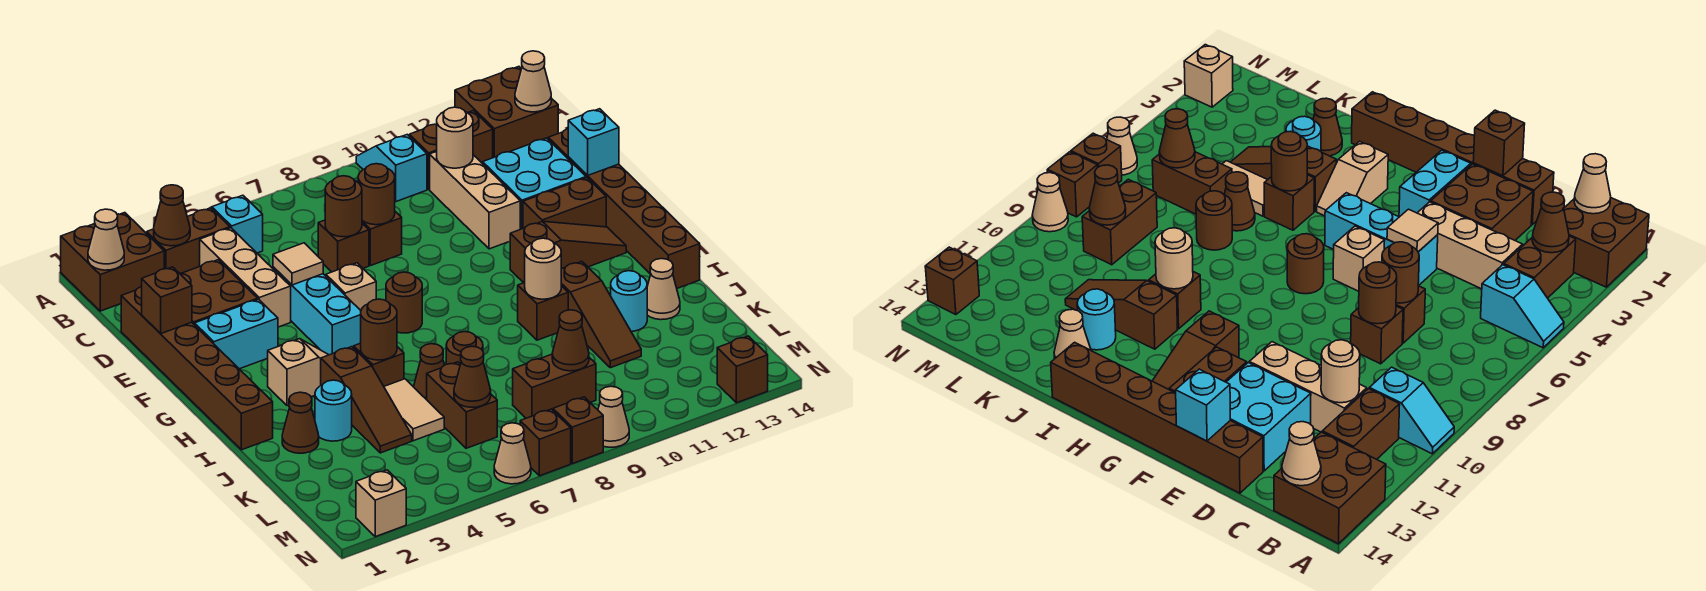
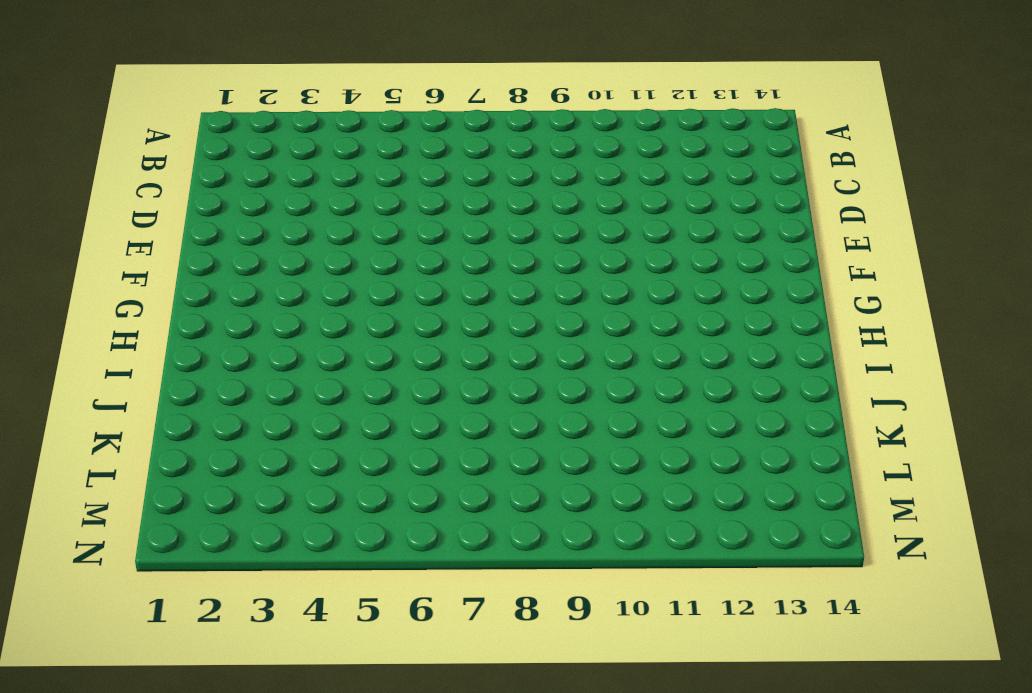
none -> brown 2x2 brick [61,213,164,311]
none -> cyan 1x2 slope [210,195,263,253]
none -> cyan 1x2 slope [356,135,427,202]
none -> brown 2x2 brick [455,67,558,158]

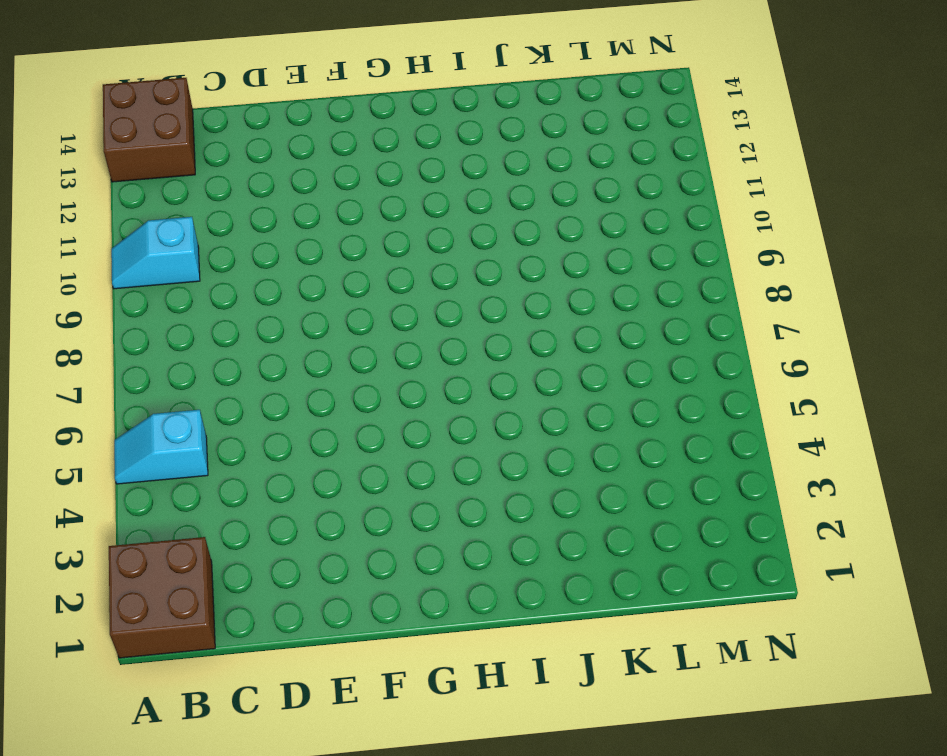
none -> brown 1x2 brick [147,208,230,274]
none -> brown 1x2 brick [409,111,493,189]
none -> tan 1x3 brick [200,228,291,327]
none -> tan 1x3 brick [430,151,520,249]

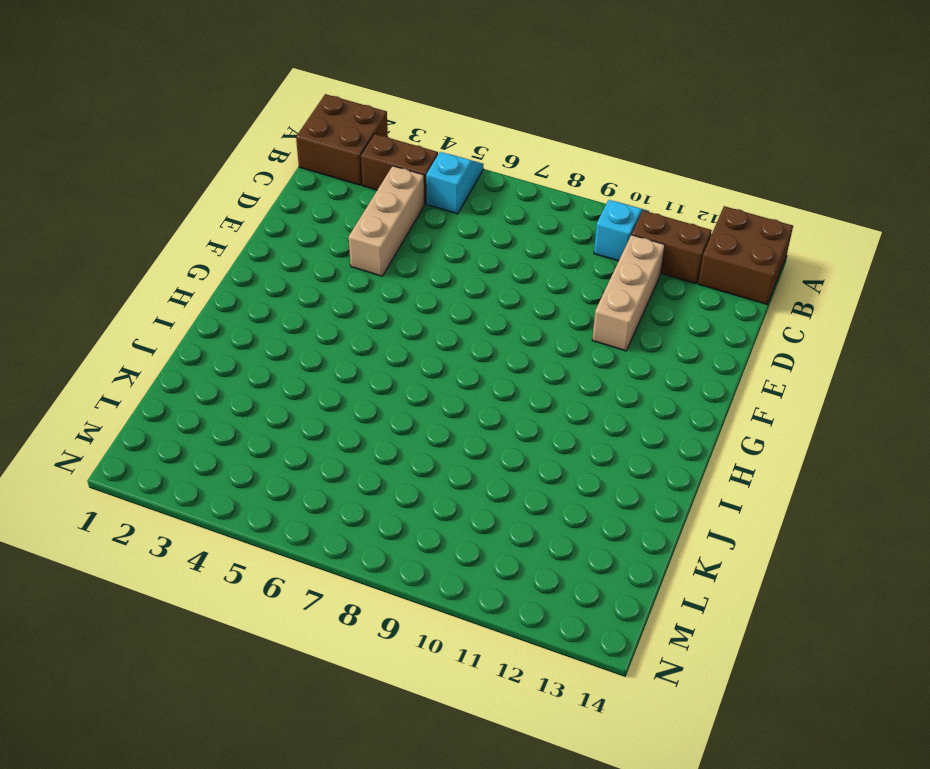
none -> brown 1x6 brick [121,287,273,450]
none -> brown 2x2 brick [181,260,258,325]
none -> brown 1x1 brick [318,220,369,272]
none -> brown 1x1 brick [362,212,402,266]

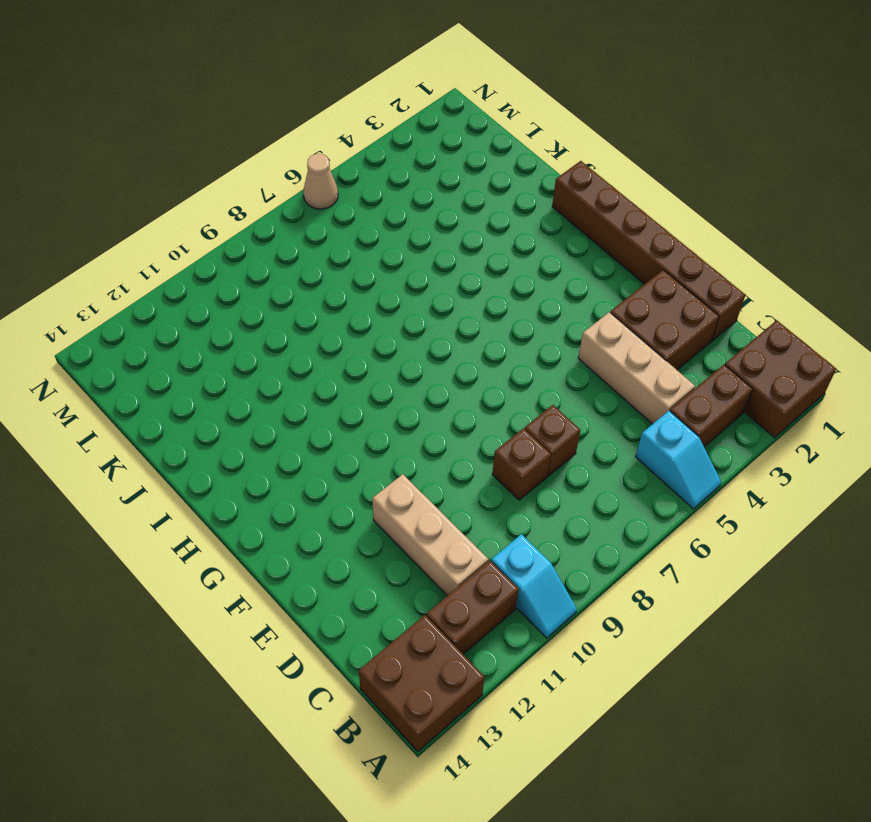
none -> cyan 2x2 brick [483,138,586,229]
none -> brown 1x6 brick [548,129,700,288]
none -> cyan 1x3 brick [273,267,361,355]
none -> cyan 1x2 brick [195,299,278,369]

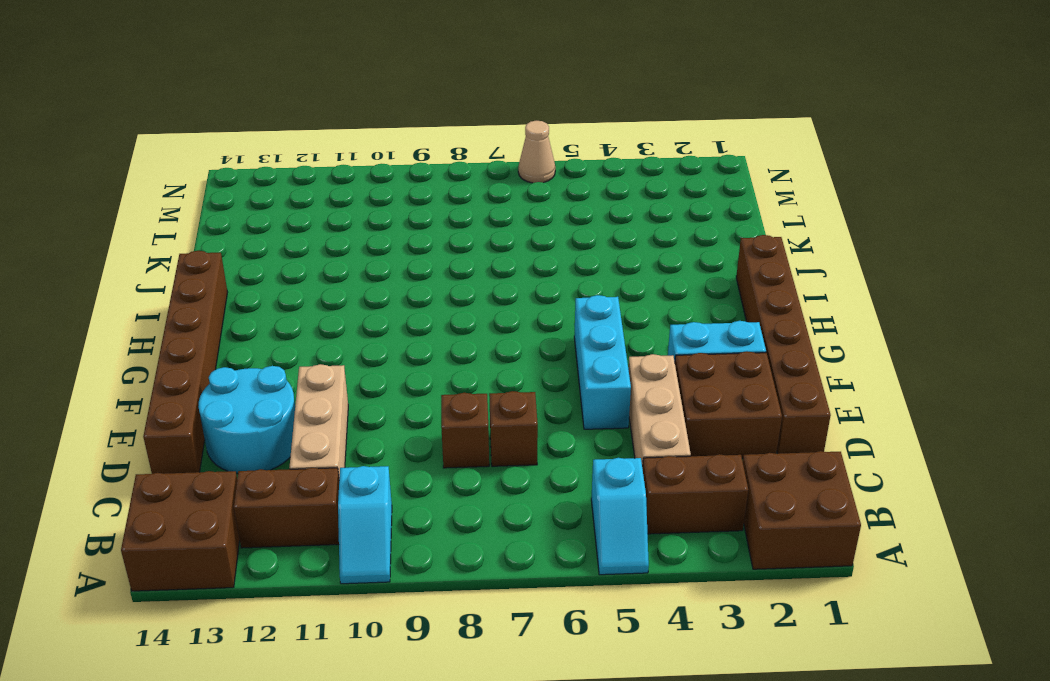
cyan 2x2 round brick [198,366,295,474] -> cyan 2x2 brick [483,138,586,229]
none -> tan 1x1 brick [326,263,376,310]
none -> brown 1x2 brick [523,178,606,228]
none -> brown 1x1 round brick [386,272,422,333]
none -> brown 1x3 slope [510,221,626,283]

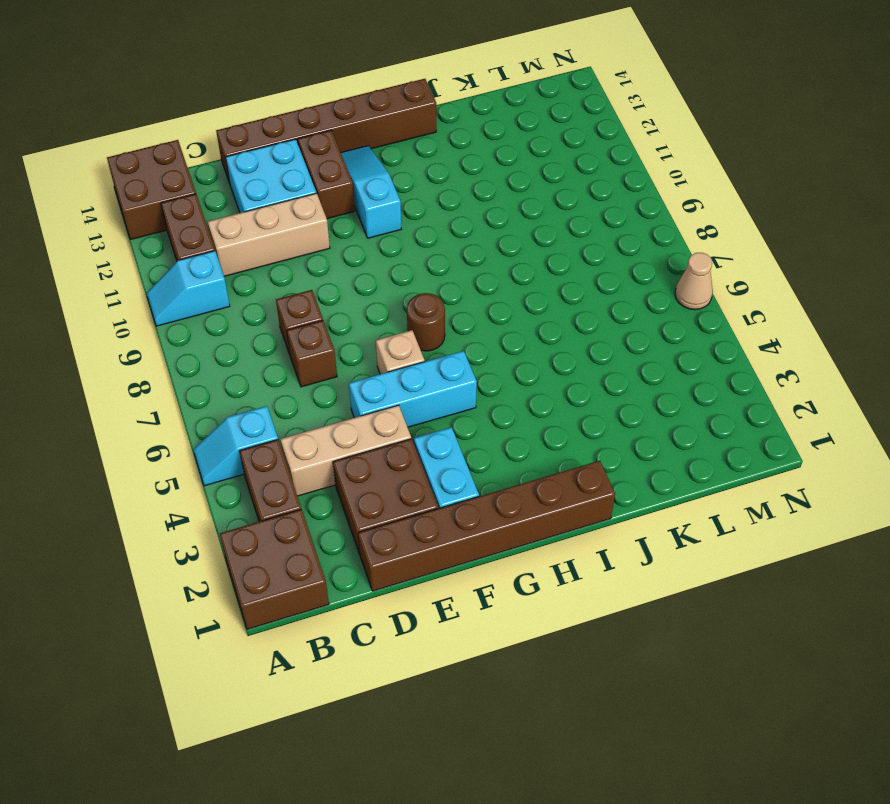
cyan 1x3 slope [341,146,401,238] -> brown 1x3 slope [510,221,626,283]
none -> tan 1x2 slope [267,339,328,406]
none -> brown 1x3 slope [321,347,412,453]
none -> brown 1x1 brick [354,343,404,386]
none -> brown 1x1 brick [518,283,568,340]

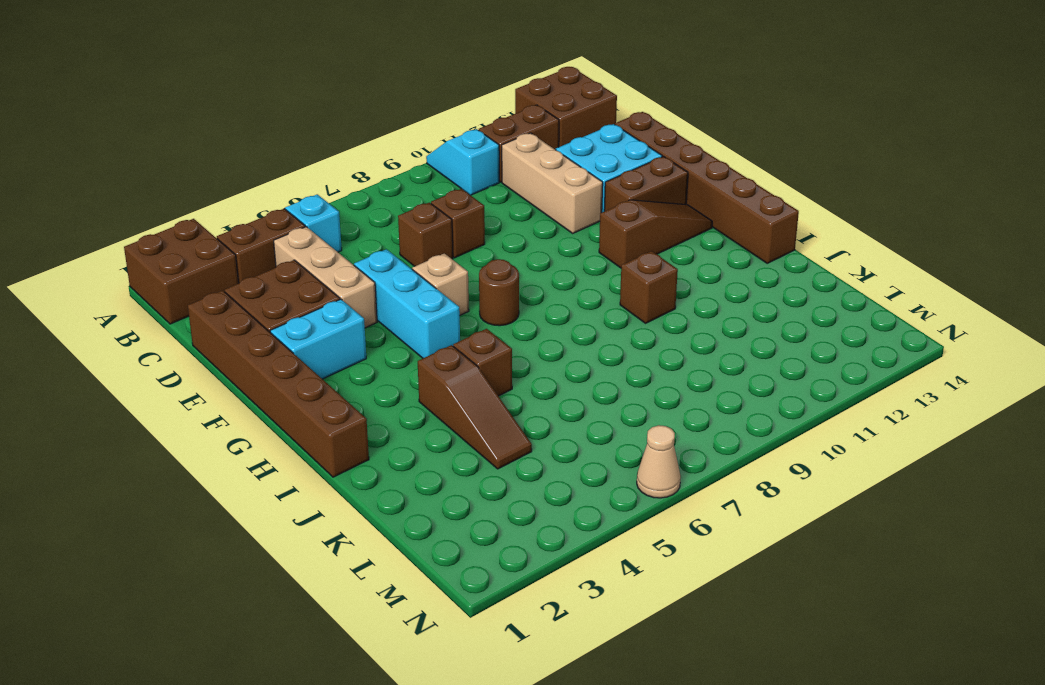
none -> tan 1x2 slope [267,339,328,406]
none -> brown 1x3 slope [561,261,641,368]
none -> brown 1x1 cone [282,392,319,453]
none -> cyan 1x1 round brick [315,380,352,441]

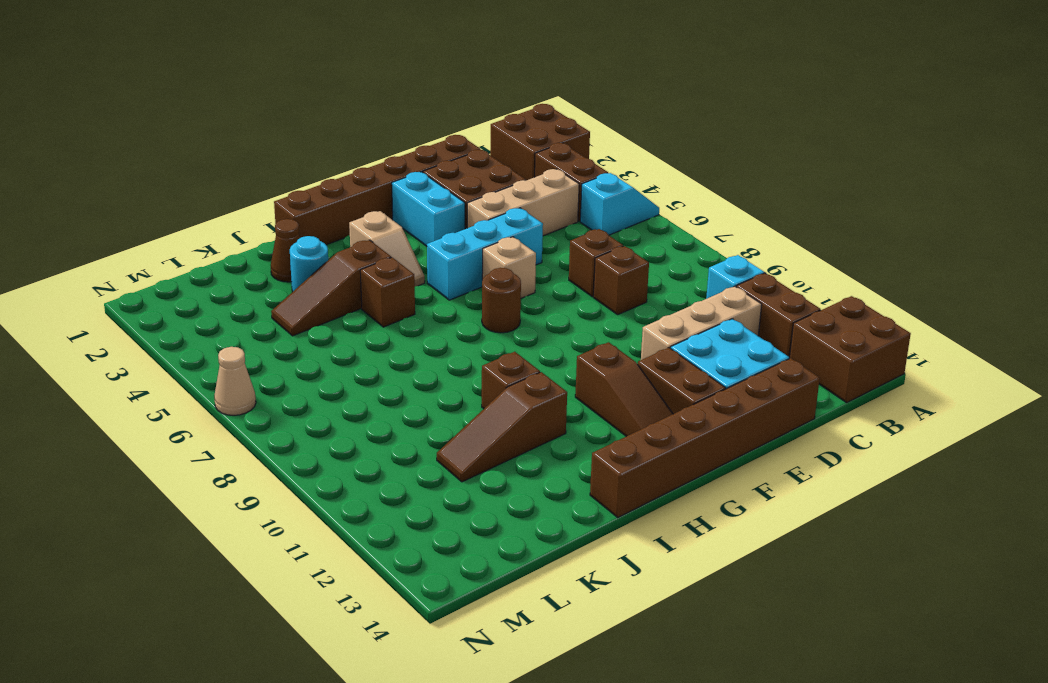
none -> tan 1x2 tile [384,379,444,441]
none -> brown 1x1 cone [414,344,444,400]
none -> brown 1x1 round brick [446,332,483,364]
none -> cyan 1x1 round brick [611,271,647,332]

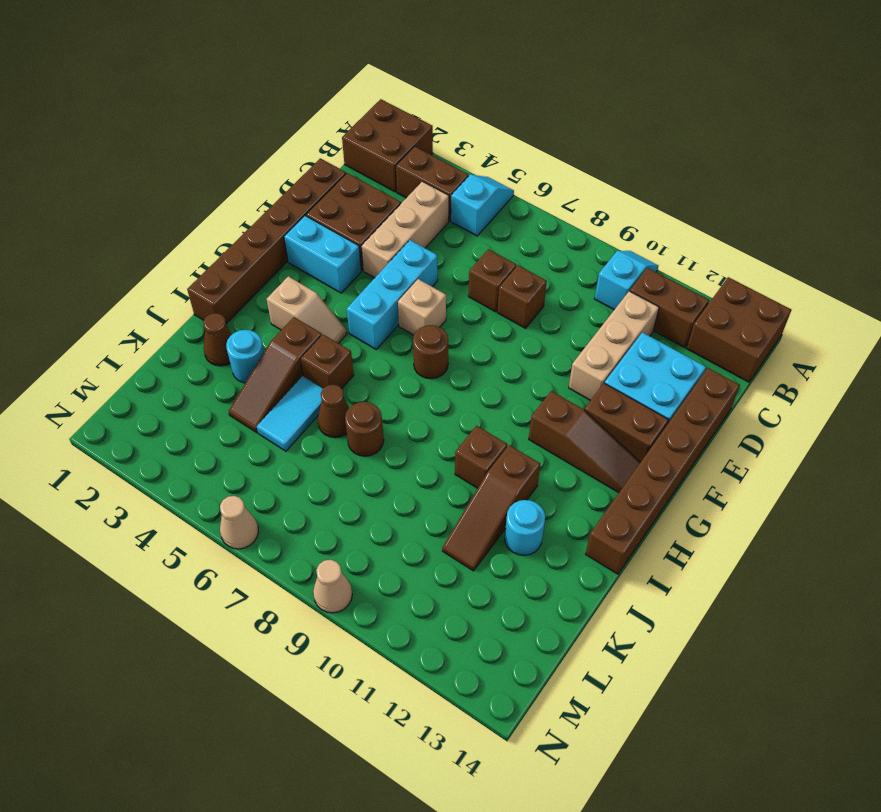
cyan 1x2 tile [257,376,323,451] -> tan 1x2 tile [384,379,444,441]
none -> tan 1x1 cone [647,259,680,320]
none -> brown 1x2 brick [427,362,497,448]
none -> brown 1x2 brick [513,354,596,418]
none -> tan 1x1 brick [356,470,406,537]

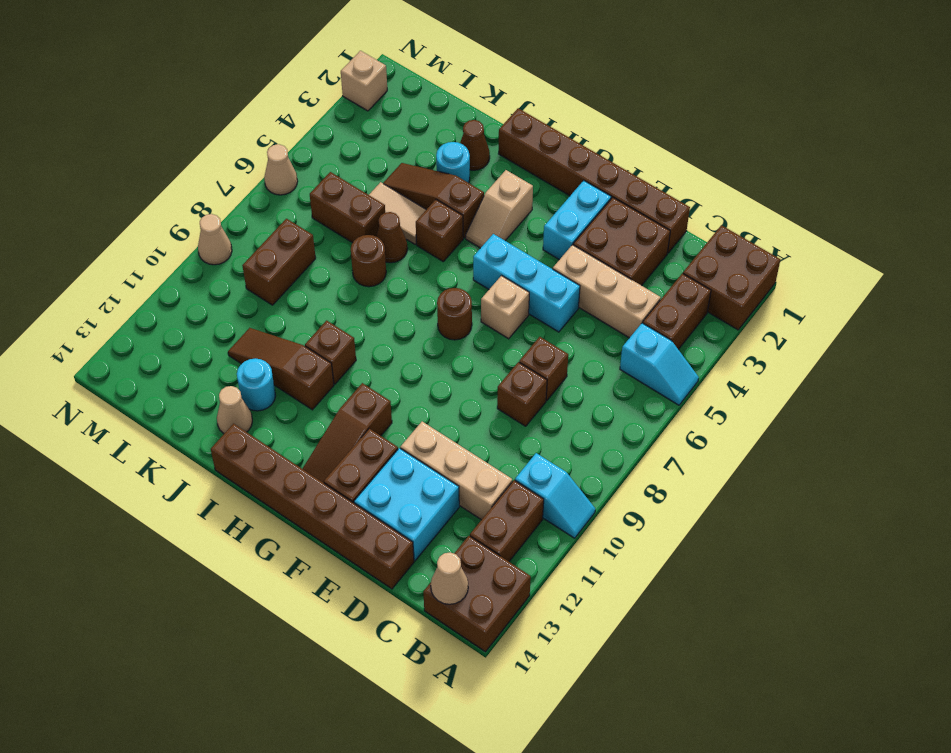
none -> brown 1x1 brick [520,409,571,476]
none -> brown 1x1 brick [553,397,603,464]
none -> brown 1x1 brick [717,336,768,403]
none -> tan 1x1 cone [88,209,124,270]

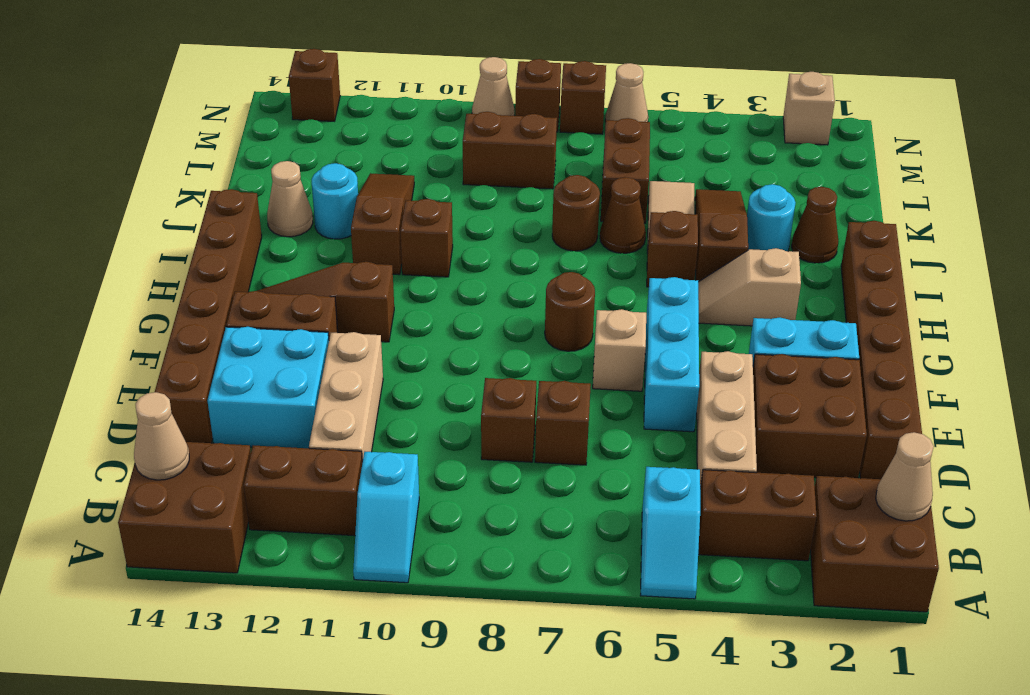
none -> brown 1x1 cone [154,185,190,246]
none -> tan 1x1 round brick [436,107,473,168]
none -> brown 1x1 round brick [325,176,362,237]
none -> brown 1x1 round brick [358,164,395,225]

